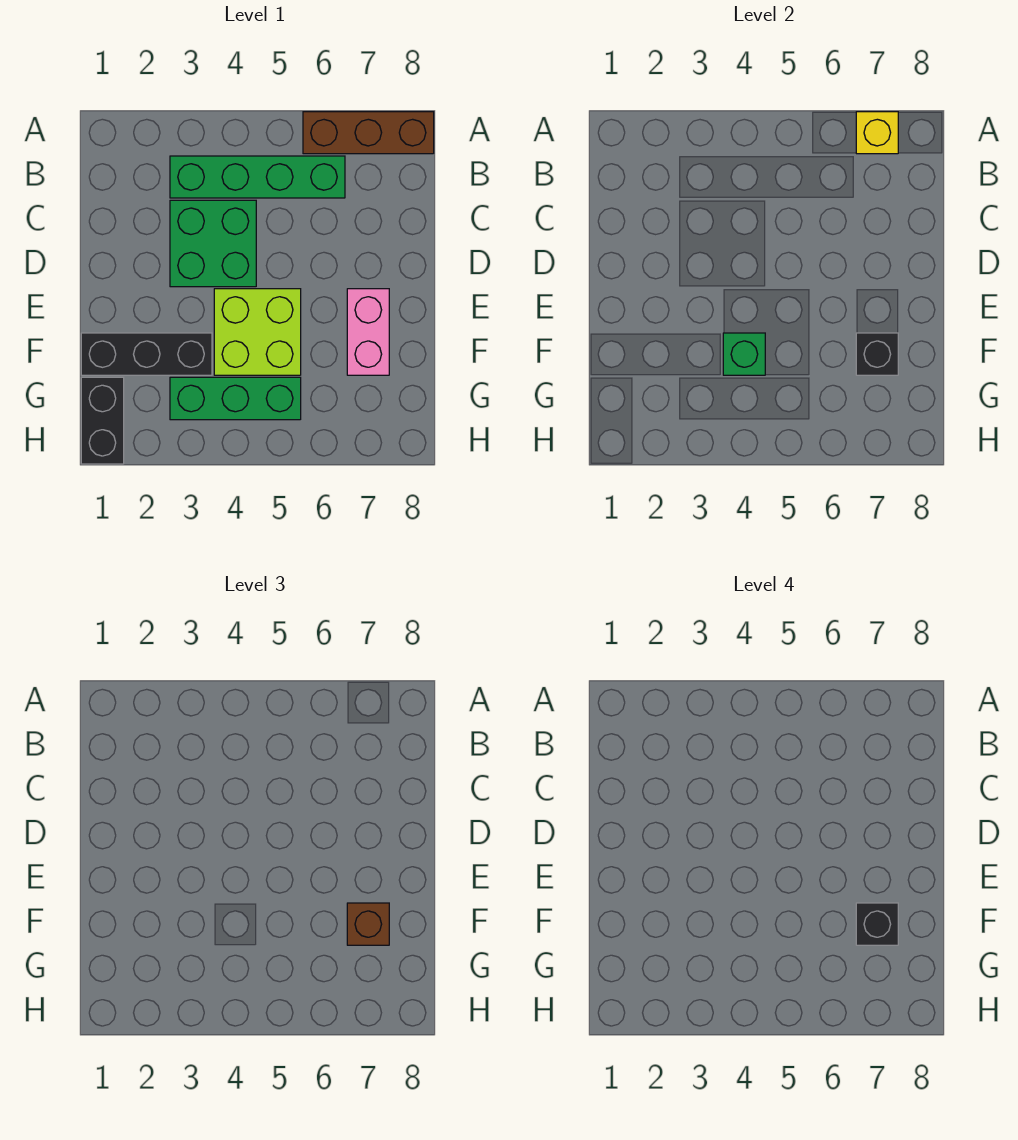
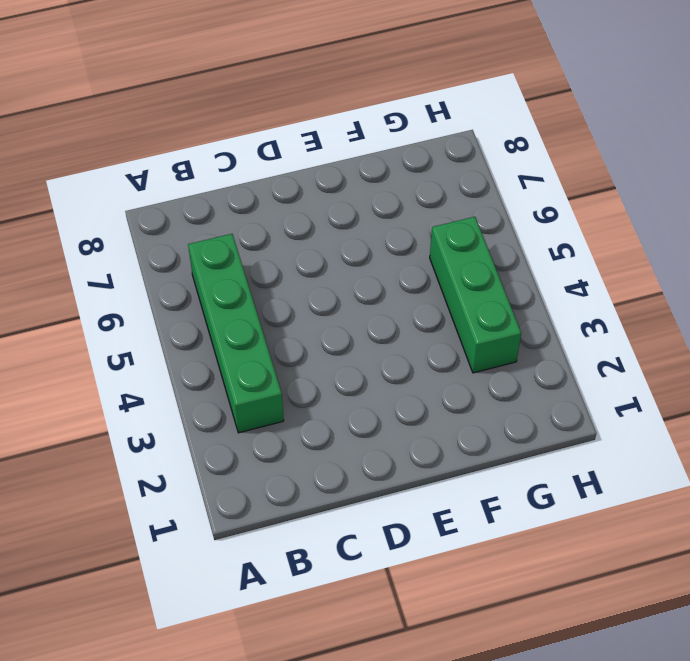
none -> brown 1x3 brick [303,112,434,154]
none -> green 2x2 brick [170,200,256,287]
none -> lime 2x2 brick [214,289,301,375]

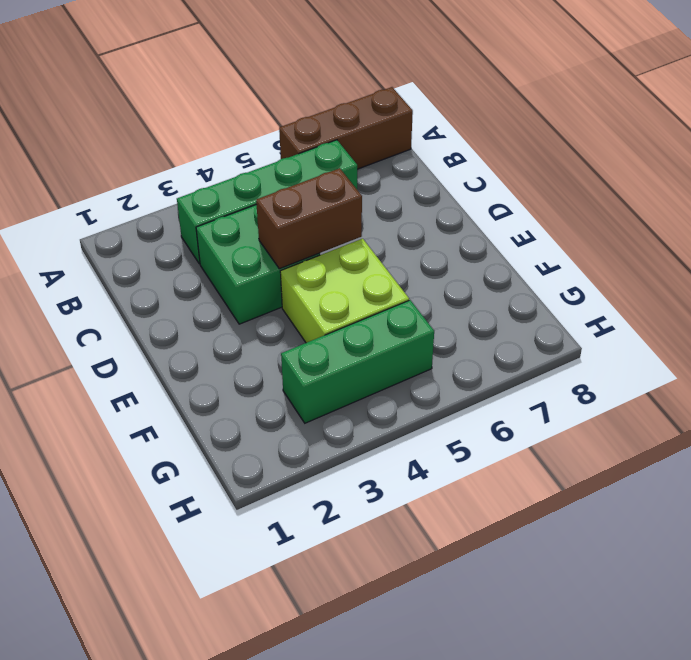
brown 1x2 brick [256,168,362,269] -> none
none -> pink 1x2 brick [347,289,389,375]
none -> black 1x3 brick [81,333,212,375]
none -> black 1x2 brick [81,377,124,464]

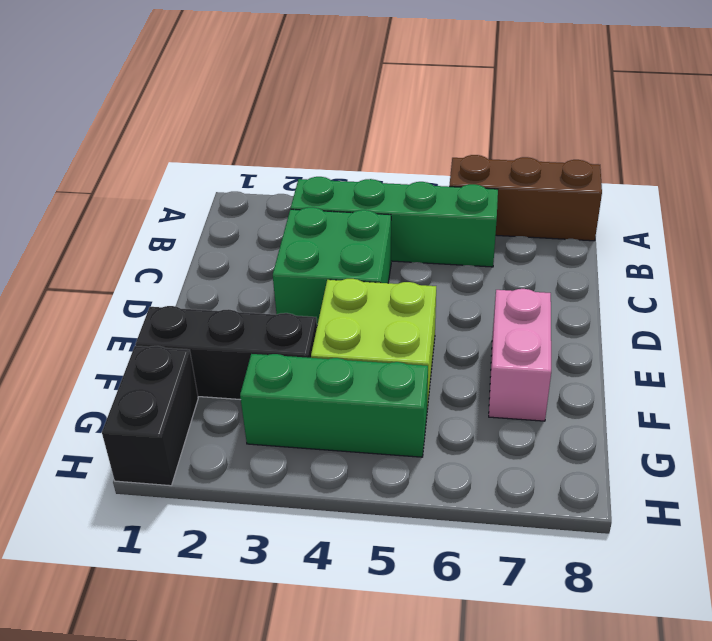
none -> yellow 1x1 brick [856,112,898,154]
none -> green 1x1 brick [723,333,765,375]
none -> black 1x1 brick [856,333,898,375]

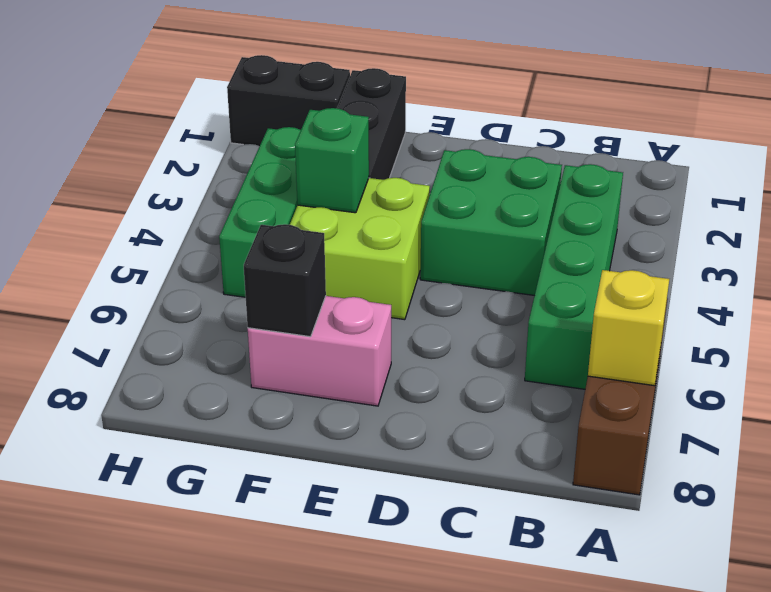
none -> brown 1x1 brick [347,903,389,945]
none -> black 1x1 brick [856,903,898,945]

